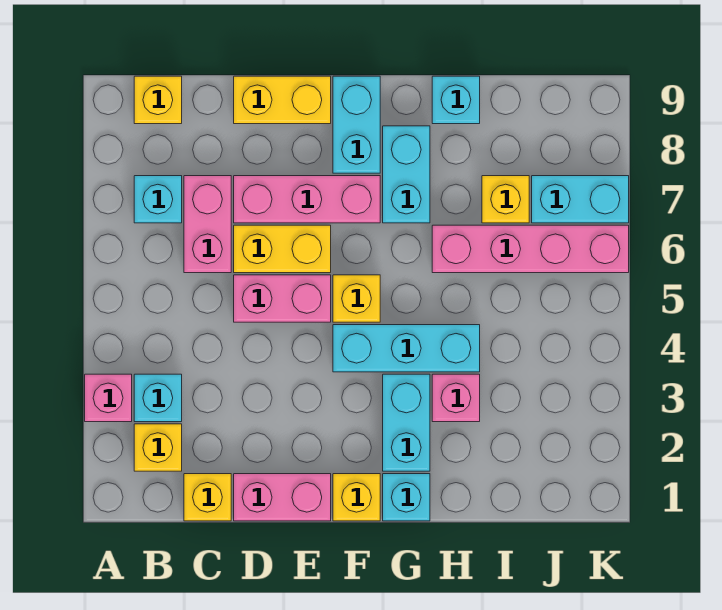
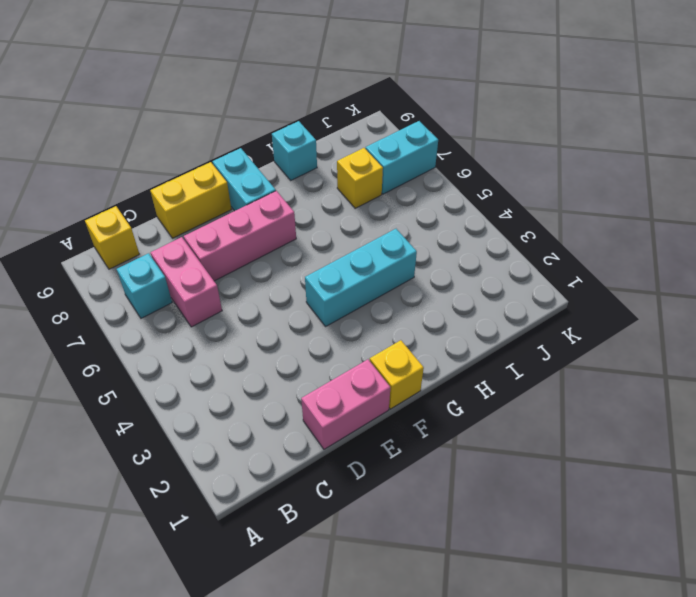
none -> pink 1x1 brick [85,374,132,422]
none -> yellow 1x1 brick [134,424,182,471]
none -> cyan 1x1 brick [134,374,182,422]

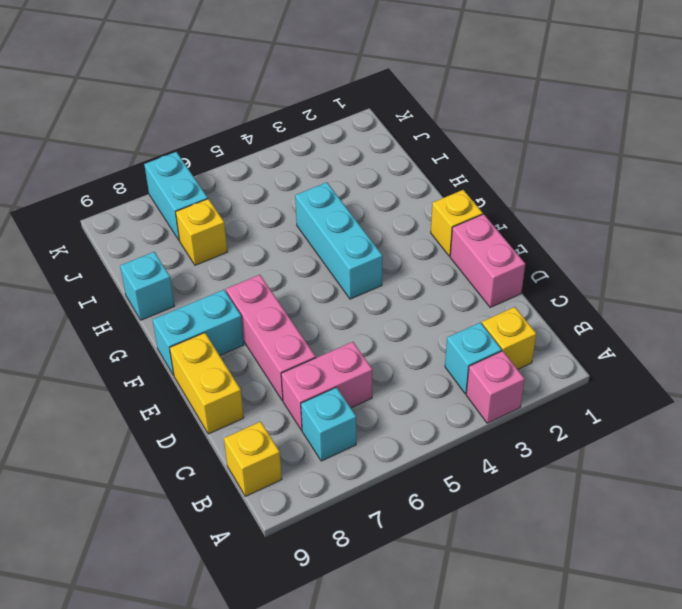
none -> yellow 1x1 brick [184,474,231,521]
none -> pink 1x2 brick [234,275,331,322]
none -> yellow 1x2 brick [234,225,331,273]

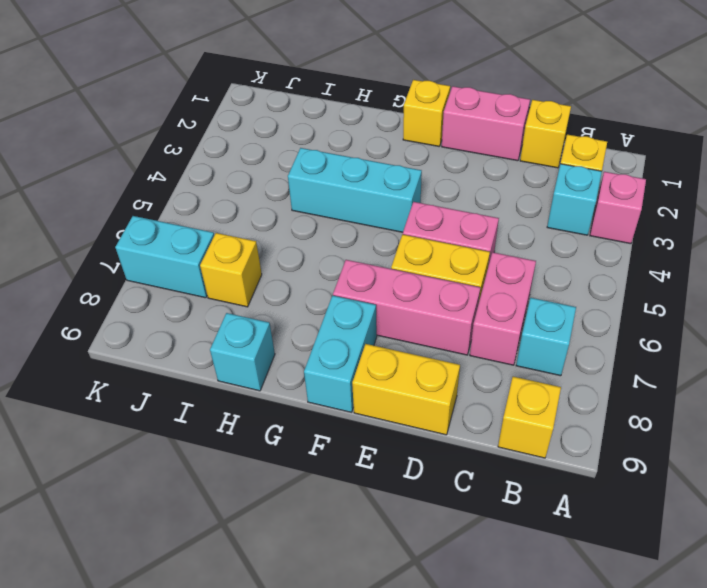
none -> yellow 1x1 brick [333,275,380,322]
none -> cyan 1x1 brick [383,474,430,521]
none -> cyan 1x2 brick [383,374,430,471]

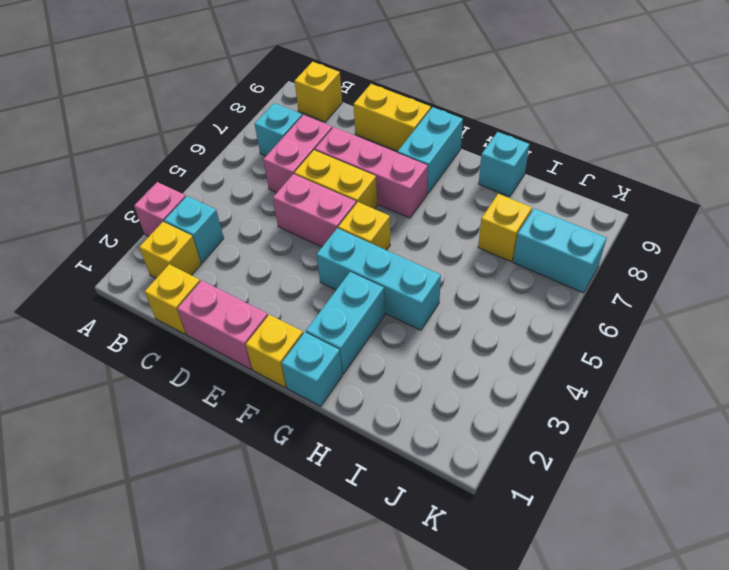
none -> cyan 1x2 brick [383,126,430,223]
none -> pink 1x1 brick [432,374,480,422]
none -> pink 1x4 brick [432,225,629,273]

